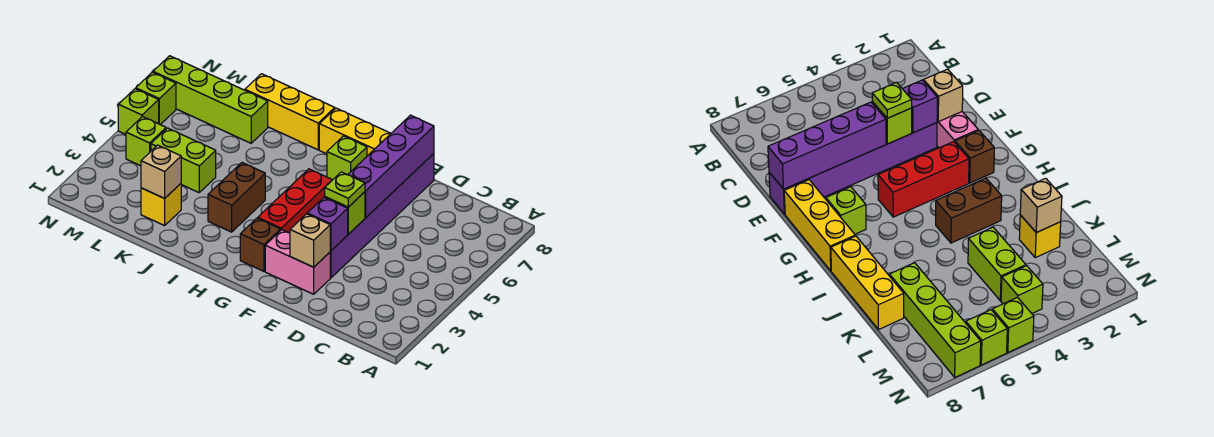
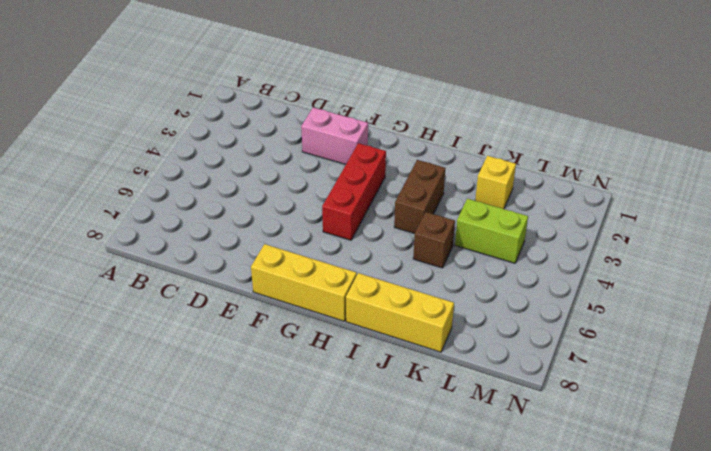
brown 1x1 brick [413,212,455,268] -> brown 1x1 brick moved to [240,218,281,271]
none -> purple 1x6 brick [330,154,434,278]
none -> lime 1x1 brick [327,136,367,180]
none -> lime 1x4 brick [153,56,268,143]

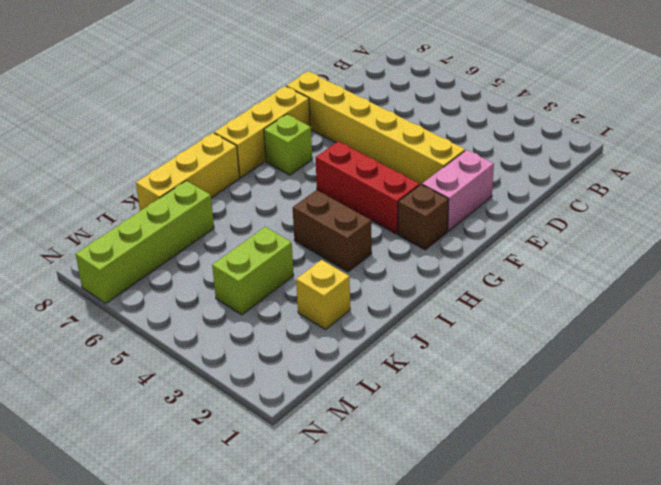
yellow 1x6 brick [286,71,465,185] -> purple 1x6 brick [330,154,434,278]
none -> lime 1x1 brick [126,117,166,166]
none -> lime 1x1 brick [118,89,159,134]
none -> lime 1x1 brick [136,72,176,125]

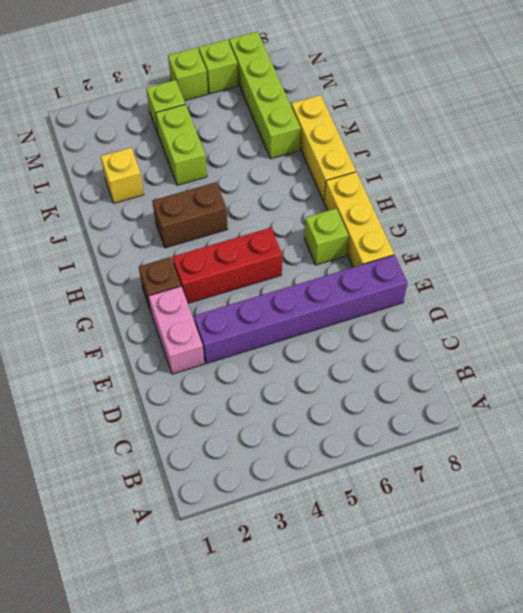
none -> tan 1x1 brick [290,214,330,267]
none -> purple 1x1 brick [307,197,348,251]
none -> lime 1x1 brick [325,192,365,234]

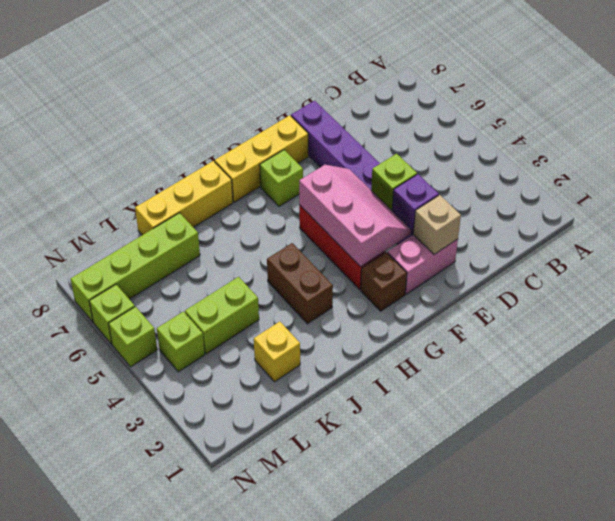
pink 2x3 slope [299,165,411,267] -> none
none -> purple 1x4 brick [348,115,434,218]
none -> tan 1x1 brick [141,145,181,198]
none -> lime 1x1 plate [325,172,365,207]

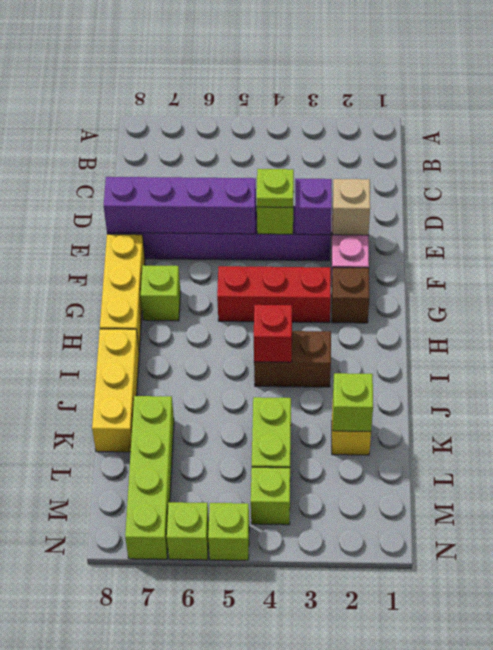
red 1x1 brick [254,305,292,362] -> none
lime 1x1 brick [333,373,373,432] -> tan 1x1 brick [141,145,181,198]

